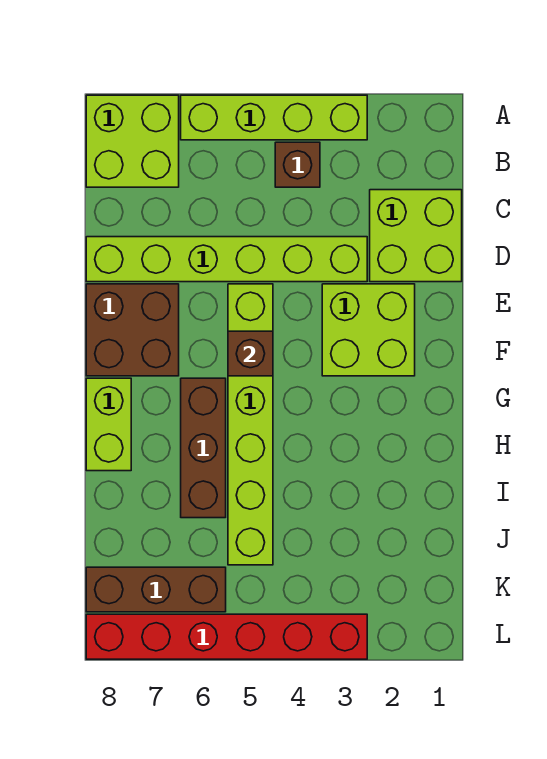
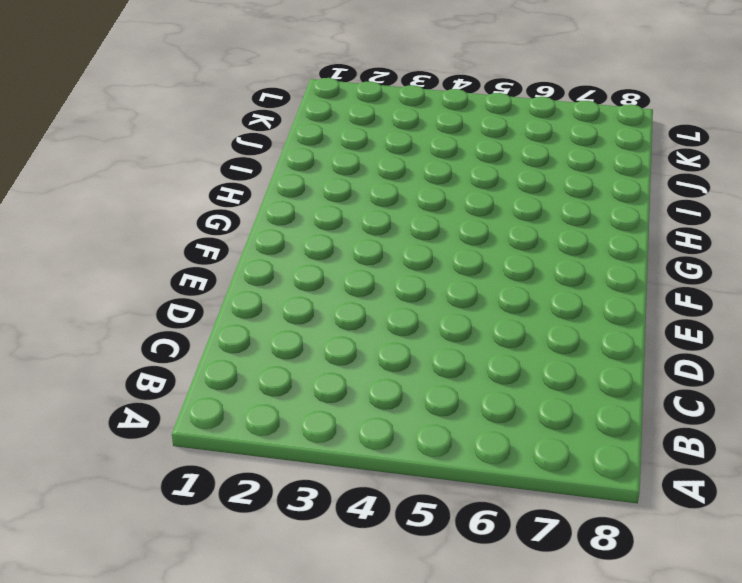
none -> lime 1x4 brick [181,95,367,140]
none -> lime 2x2 brick [86,95,179,187]
none -> brown 1x1 brick [275,142,320,187]

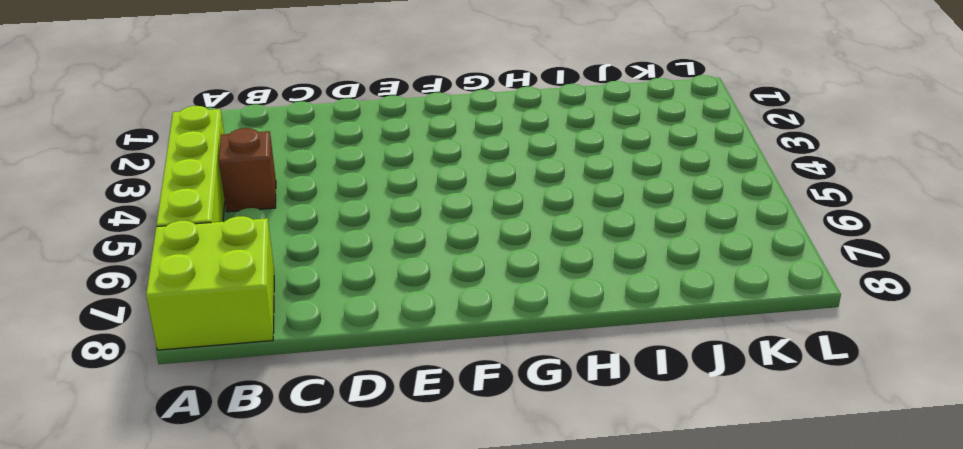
none -> lime 2x2 brick [370,190,462,282]
none -> lime 1x6 brick [86,237,367,282]
none -> lime 2x2 brick [322,284,415,376]

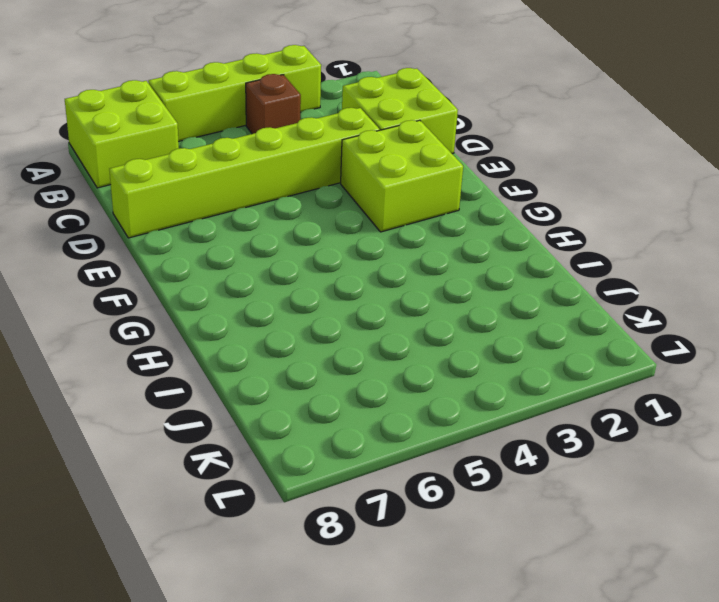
none -> lime 1x6 brick [228,284,273,565]
none -> brown 2x2 brick [86,284,179,376]
none -> brown 1x3 brick [181,378,226,518]

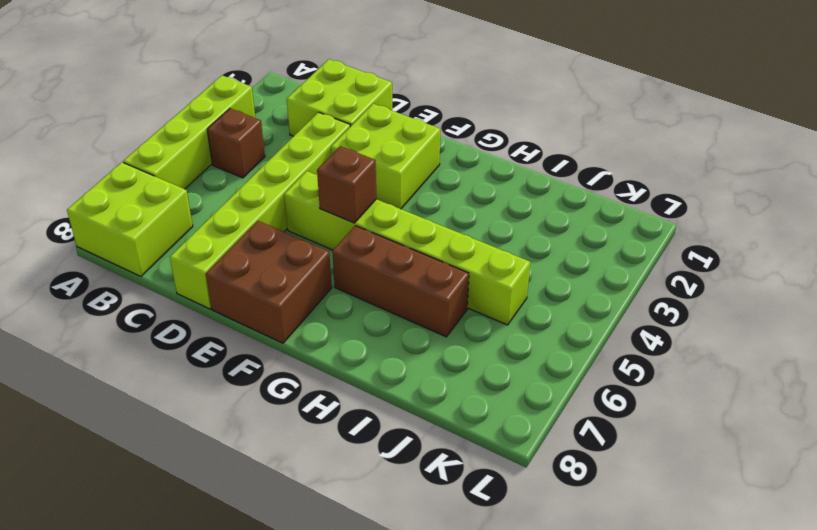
none -> lime 1x2 brick [86,378,131,471]
none -> brown 1x3 brick [86,567,226,612]
none -> red 1x6 brick [86,614,367,659]

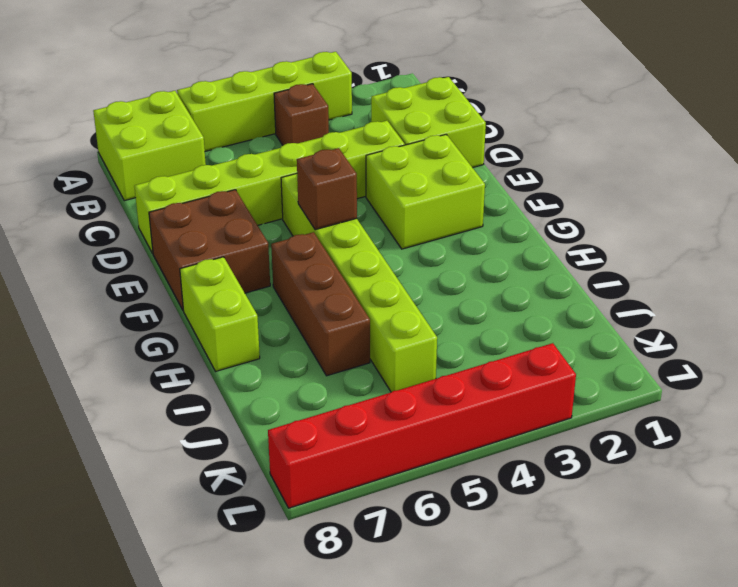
none -> brown 1x3 brick [86,567,226,612]

